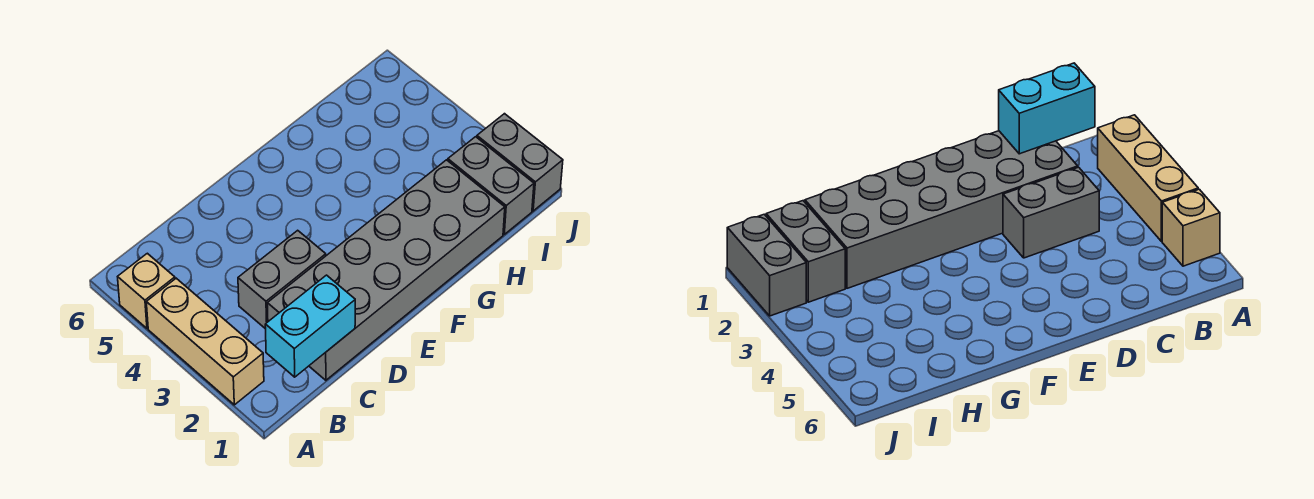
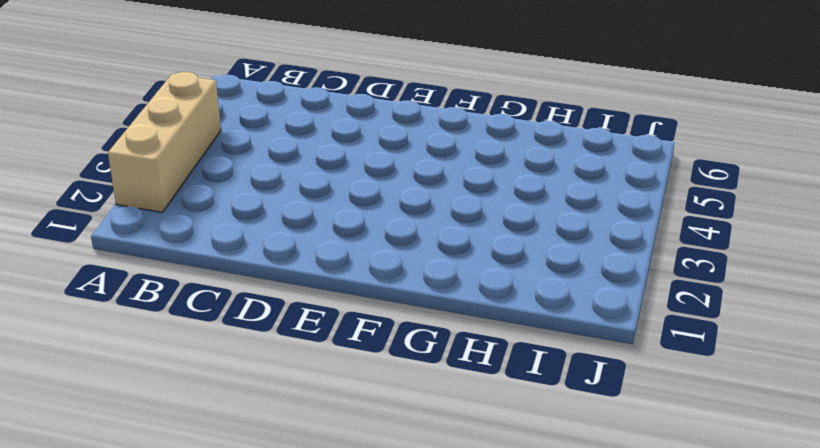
none -> tan 1x1 brick [118,253,175,328]
none -> grey 2x6 brick [267,160,505,380]

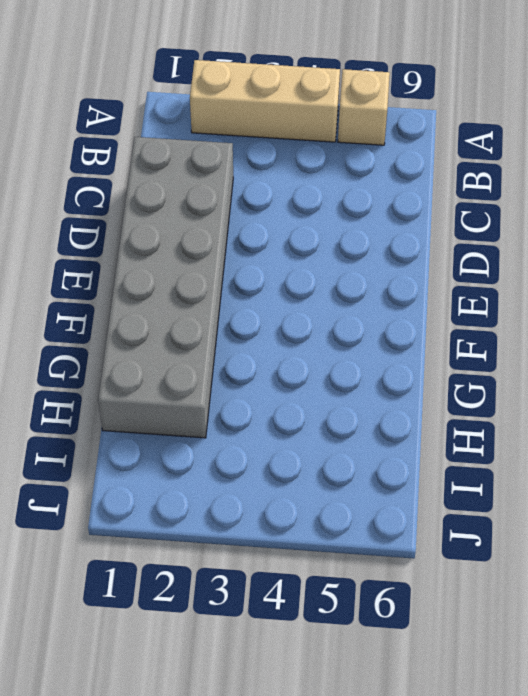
none -> grey 1x2 brick [238,230,326,329]
none -> grey 1x2 brick [448,137,534,234]

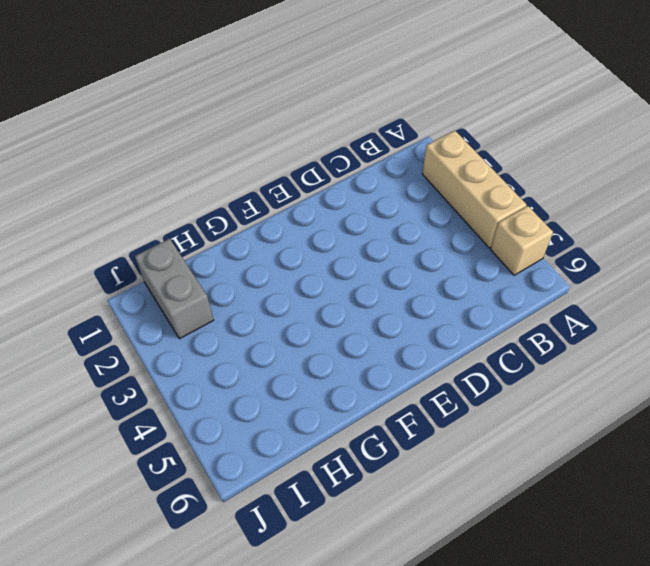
none -> grey 2x6 brick [267,160,505,380]
none -> grey 1x2 brick [238,230,326,329]

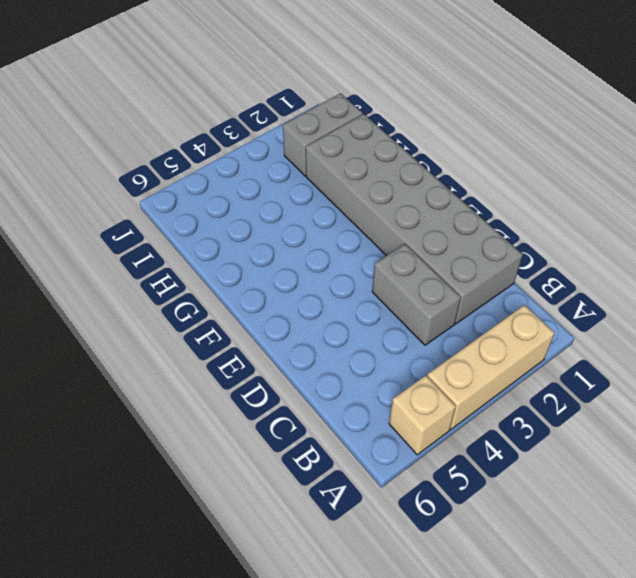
none -> grey 1x2 brick [477,114,563,211]
none -> cyan 1x2 brick [265,275,355,377]

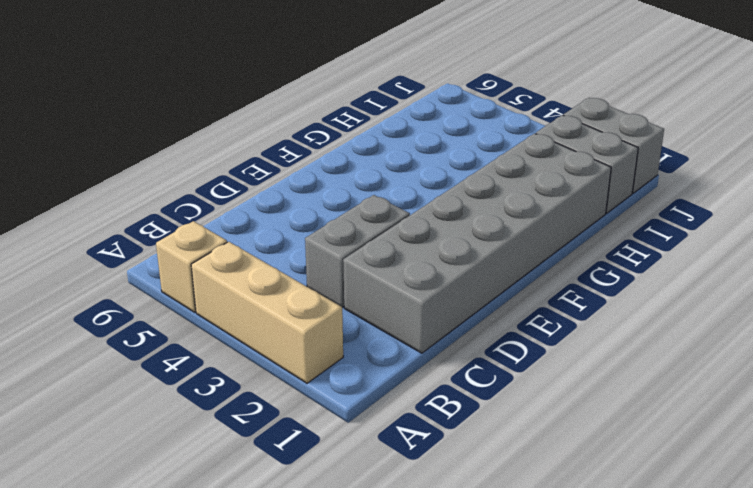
none -> cyan 1x2 brick [265,275,355,377]

